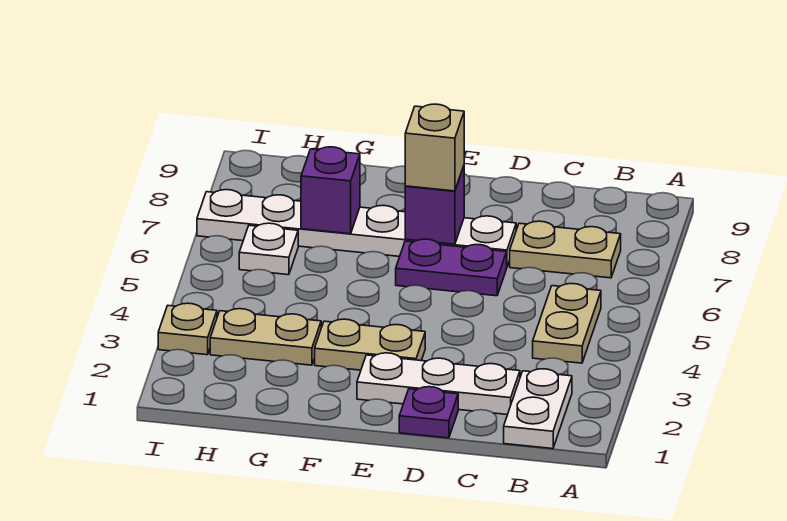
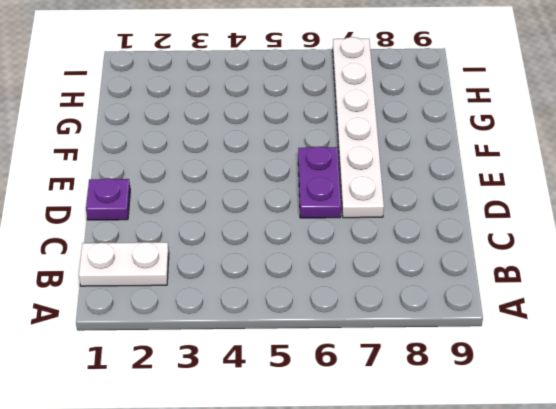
none -> tan 1x2 plate [533,284,601,363]
none -> tan 1x2 plate [510,221,621,278]
none -> white 1x3 plate [357,353,520,415]

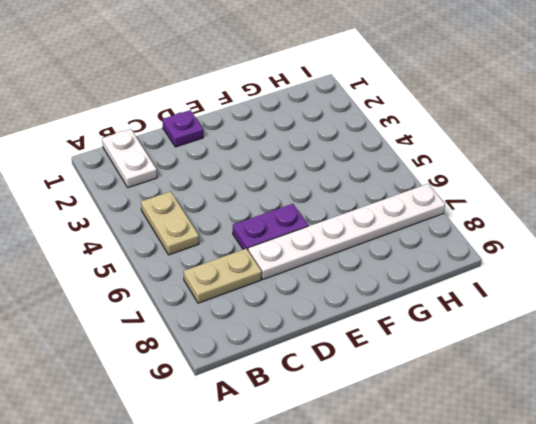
none -> white 1x3 plate [357,353,520,415]
none -> tan 1x2 plate [315,319,425,370]
none -> tan 1x2 plate [210,309,321,365]

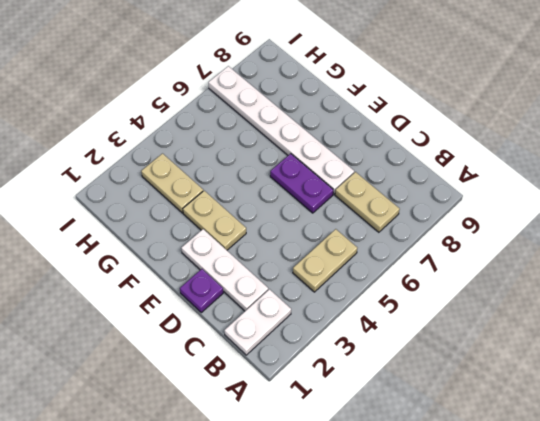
none -> white 1x1 plate [239,223,298,275]
none -> tan 1x1 plate [158,303,217,355]
none -> purple 1x1 brick [405,166,464,244]

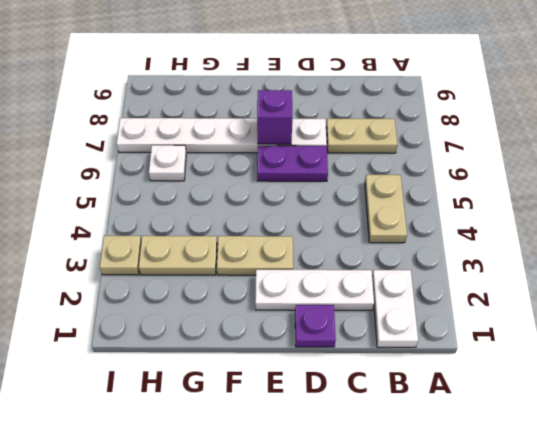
none -> purple 1x1 brick [301,147,360,234]
none -> tan 1x1 brick [405,104,464,191]

